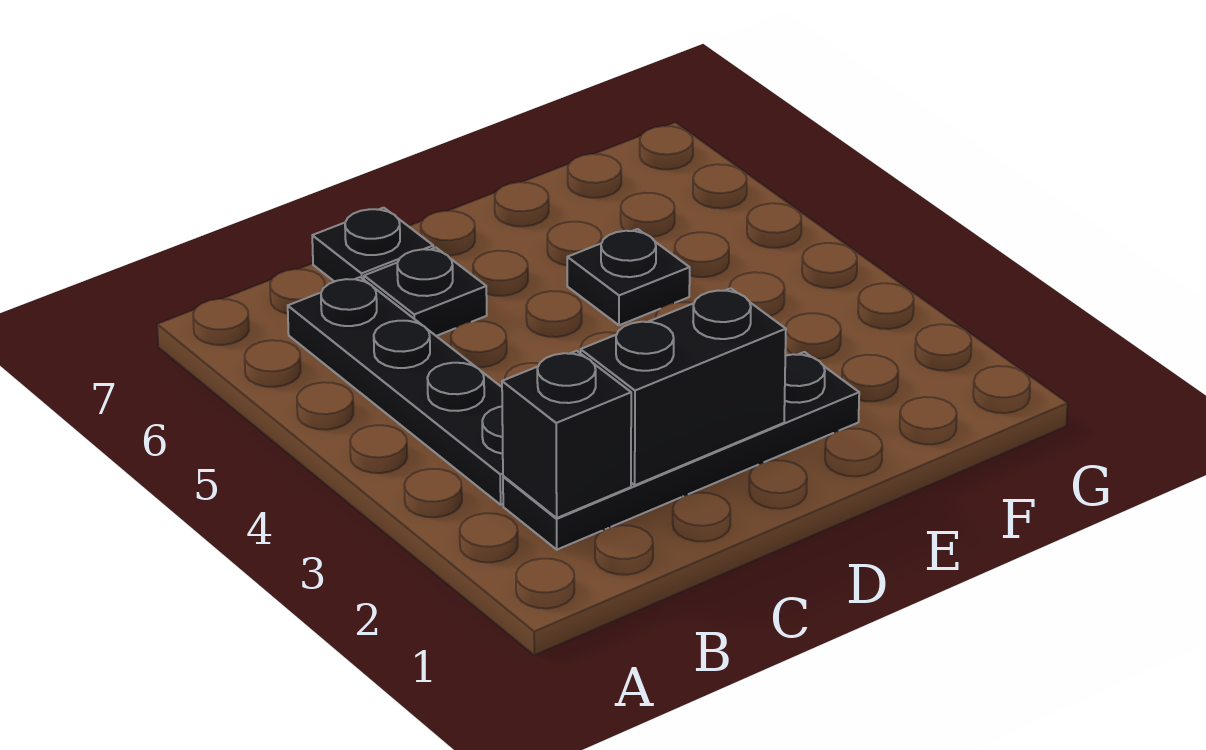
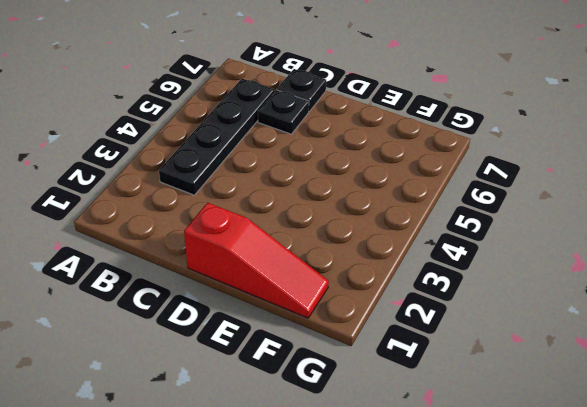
red 1x3 slope [184,202,329,318] -> none
none -> black 1x4 plate [503,352,859,550]
none -> black 1x1 plate [567,229,690,325]

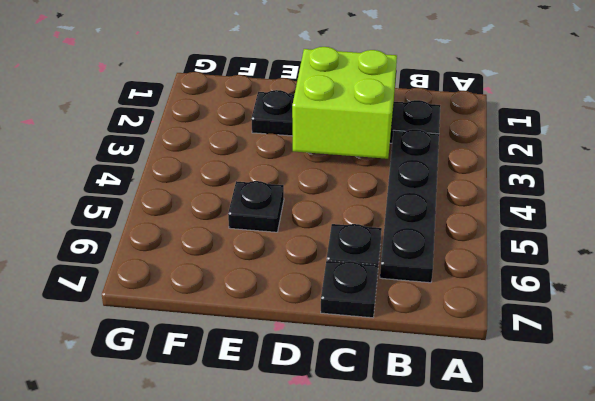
lime 2x2 brick [292,47,397,159] -> black 1x2 brick [581,288,786,485]
none -> black 1x1 brick [502,351,631,518]

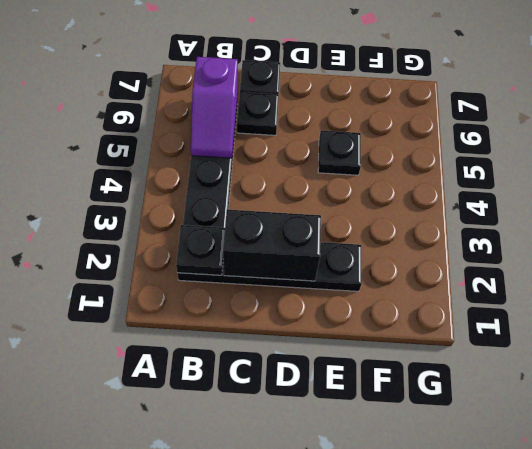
black 1x1 plate [176,225,225,275] -> black 1x1 brick [502,351,631,518]
purple 1x2 slope [191,57,238,158] -> none

